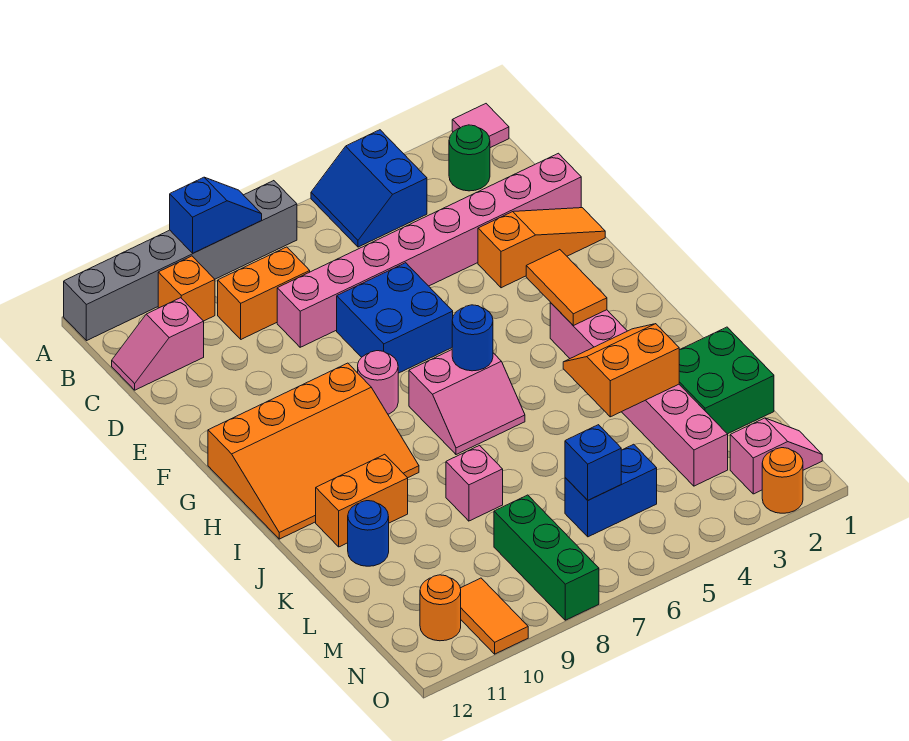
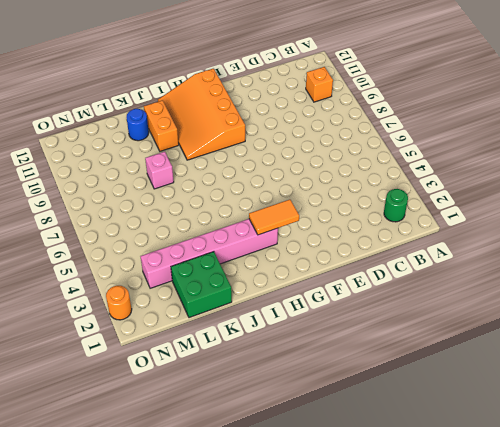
none -> pink 1x1 tile [452,104,509,148]
none -> blue 2x2 slope [311,130,427,247]
none -> grey 1x6 brick [64,181,297,341]

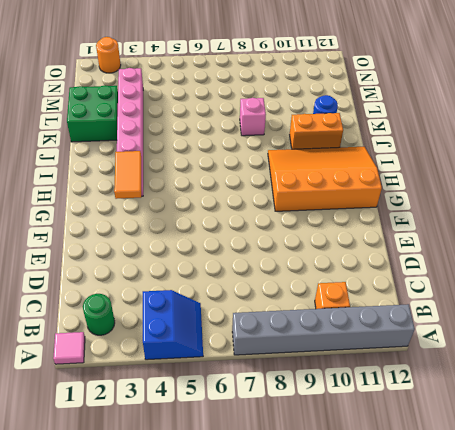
none -> orange 1x2 brick [218,247,310,339]
none -> pink 1x2 slope [112,298,204,390]
none -> pink 1x8 brick [277,153,581,347]

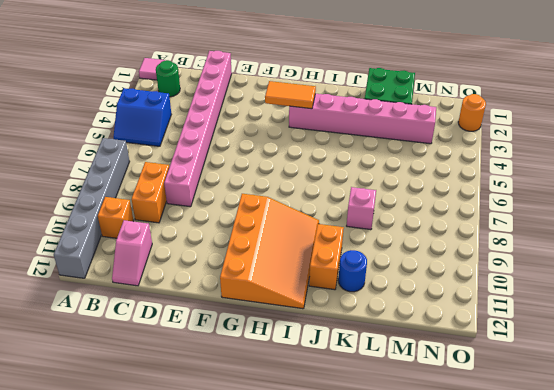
none -> orange 1x3 slope [478,208,605,288]
none -> blue 2x2 brick [337,263,453,373]
none -> pink 1x1 round brick [358,351,398,414]

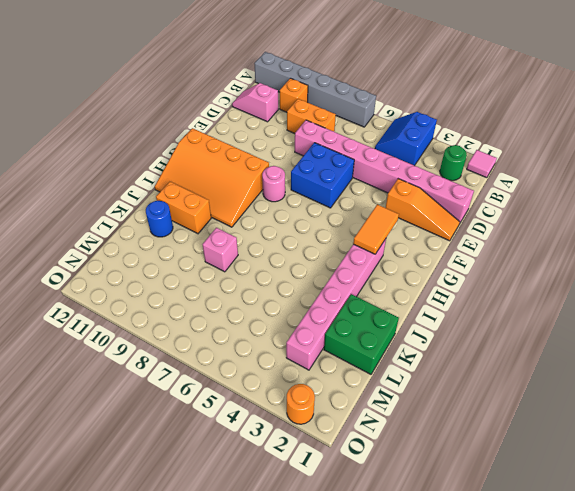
none -> pink 2x2 slope [409,350,525,455]
none -> blue 1x2 brick [565,444,657,537]
none -> green 1x3 brick [494,495,599,620]

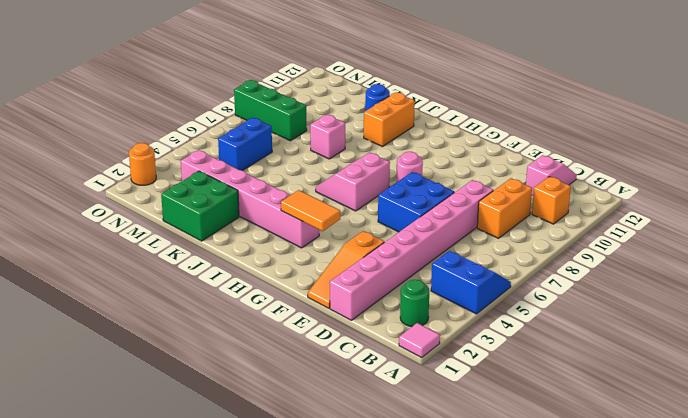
none -> grey 1x6 brick [64,181,297,341]
none -> orange 3x4 slope [208,363,419,539]
none -> pink 1x2 slope [730,418,822,494]

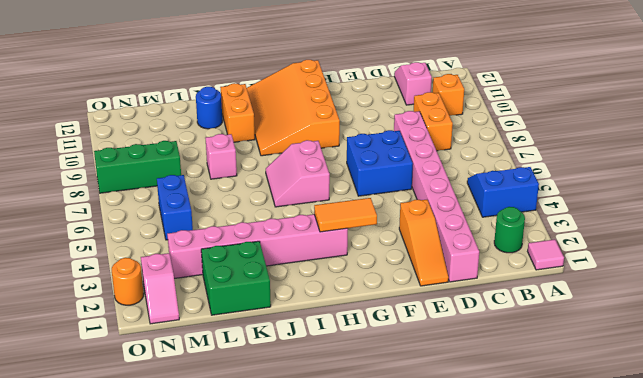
none -> grey 1x6 brick [64,181,297,341]
none -> pink 1x1 round brick [358,351,398,414]
none -> orange 1x2 tile [460,578,528,654]

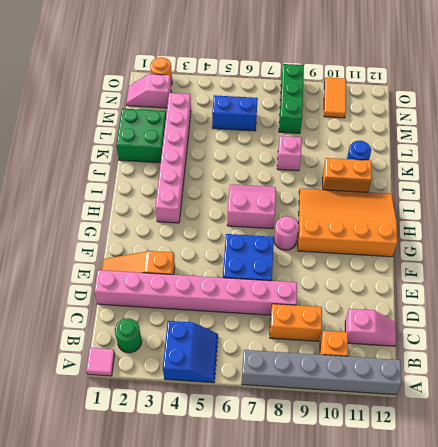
none -> orange 1x1 round brick [420,575,461,641]
none -> blue 1x2 slope [170,177,262,253]
none -> orange 1x2 tile [526,250,607,326]

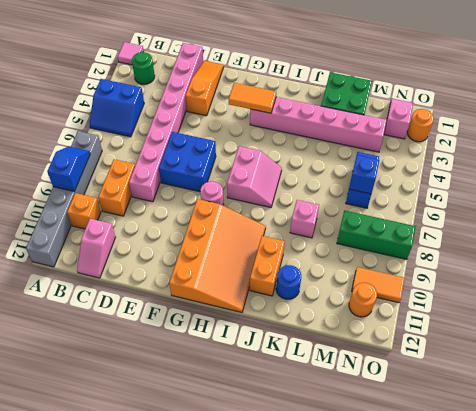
none -> blue 1x1 round brick [452,305,493,371]
none -> orange 2x2 slope [563,324,679,417]

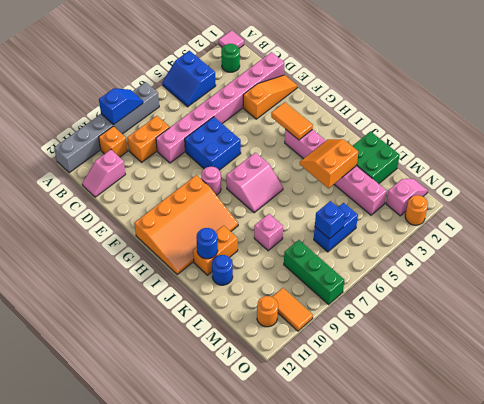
blue 1x1 round brick [196,228,218,259] -> blue 1x1 round brick moved to [452,305,493,371]

